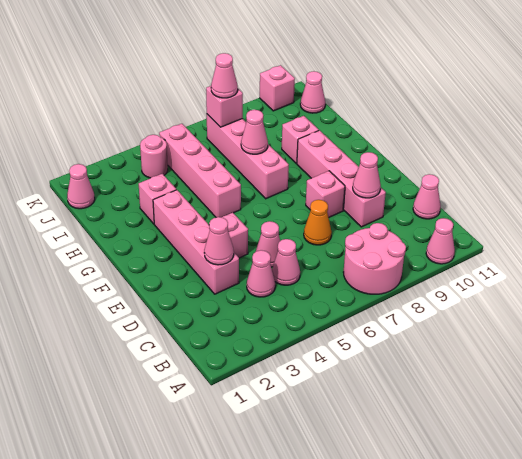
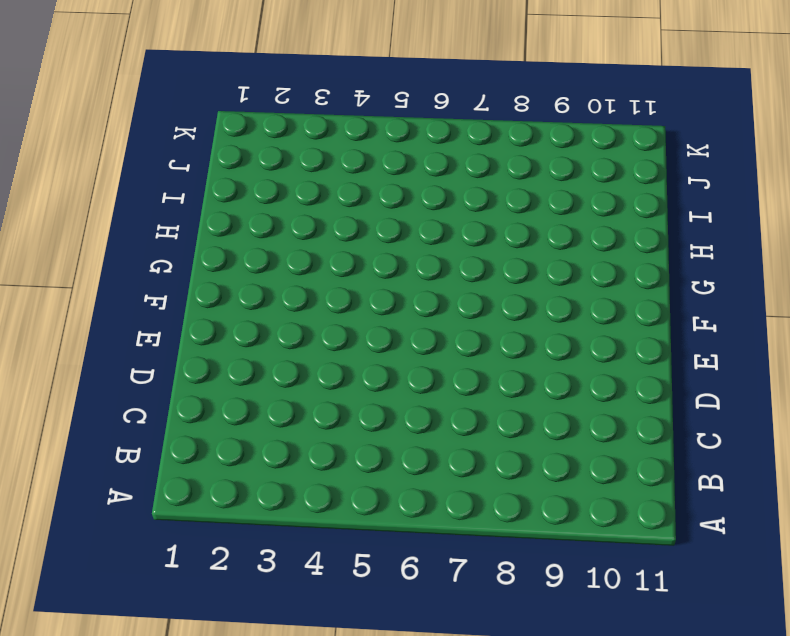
none -> pink 2x2 round brick [343,223,406,294]
none -> pink 1x1 cone [426,218,455,264]
none -> pink 1x1 cone [247,250,275,297]

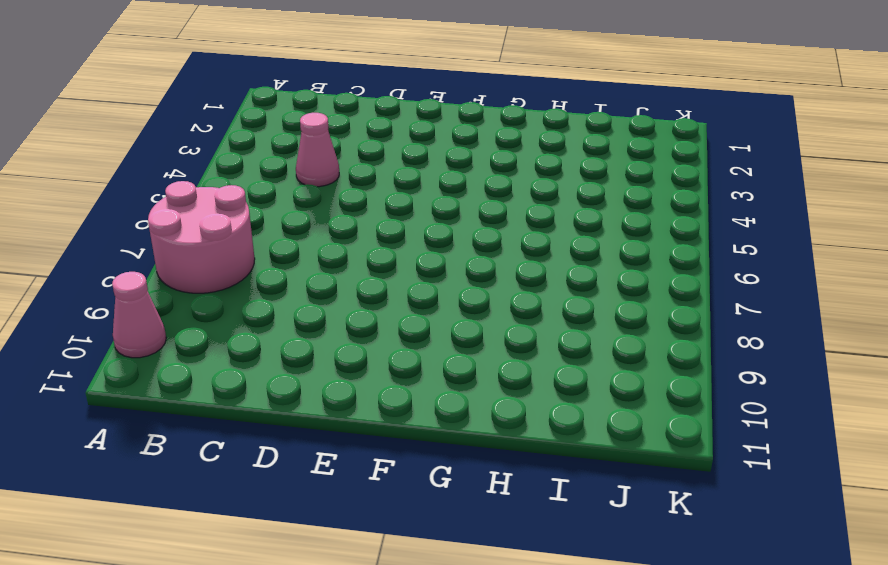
none -> pink 1x1 cone [272,239,300,285]
none -> pink 1x1 cone [413,174,441,219]
none -> pink 1x4 brick [153,190,239,294]

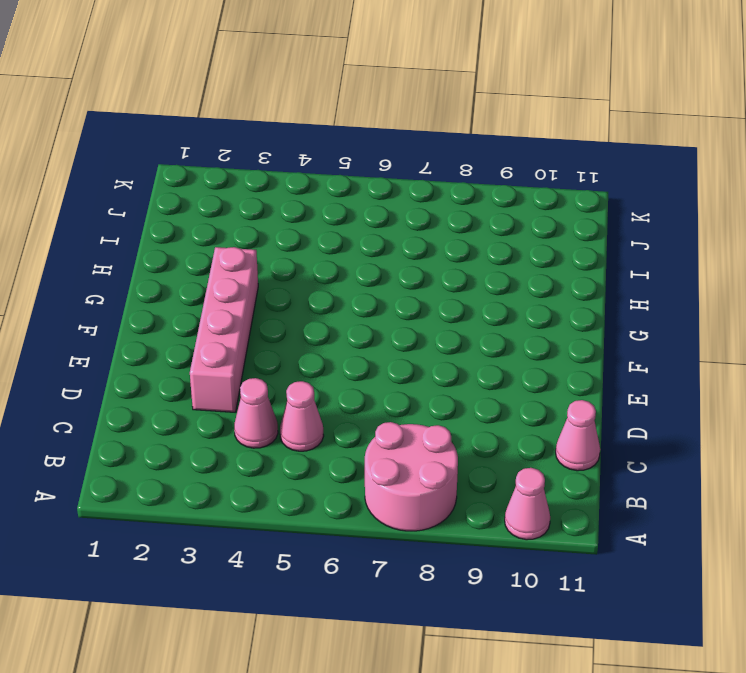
none -> pink 1x1 cone [256,221,280,267]
none -> orange 1x1 cone [304,200,332,245]
none -> pink 1x4 brick [297,130,386,227]

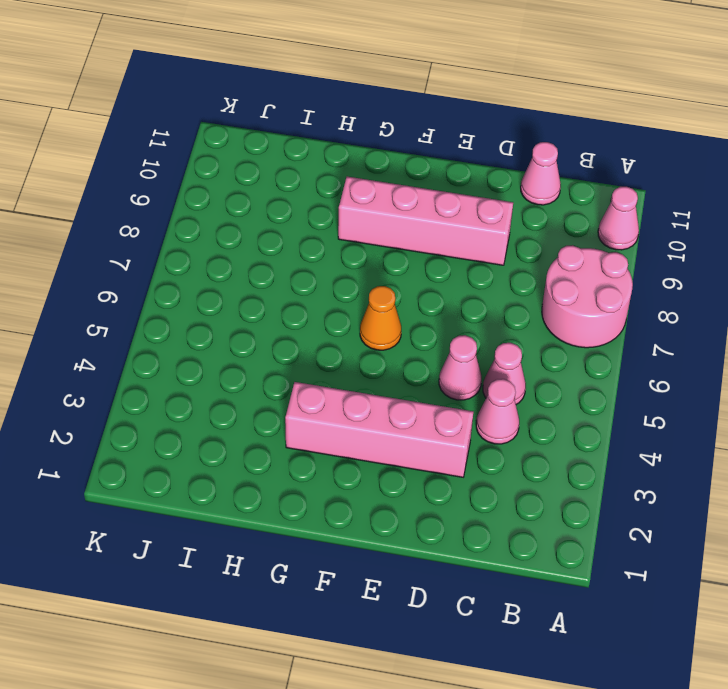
orange 1x1 cone [360,286,401,350] -> orange 1x1 cone moved to [304,200,332,245]
none -> pink 1x1 brick [222,213,248,258]
none -> pink 1x1 brick [306,171,345,218]
none -> pink 1x4 brick [159,124,241,217]

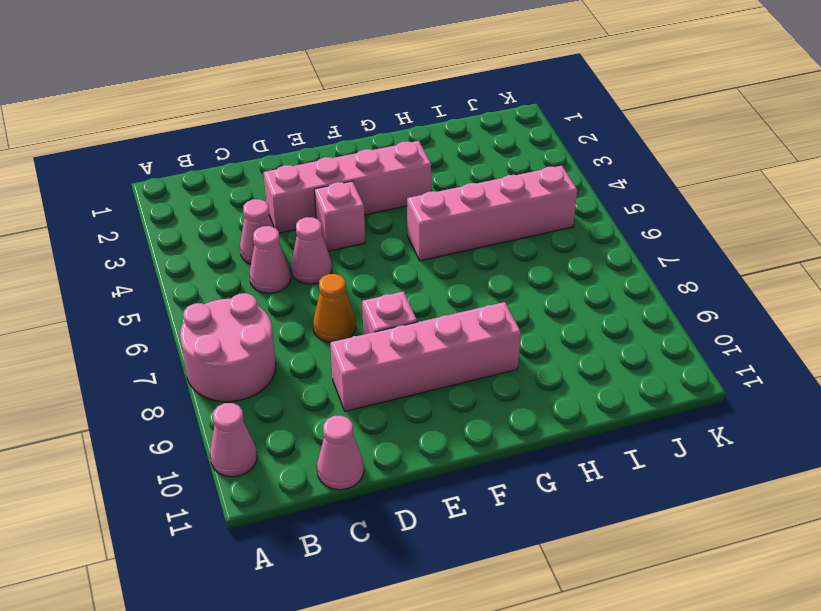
none -> pink 1x4 brick [207,114,289,199]
none -> pink 1x1 brick [139,174,176,224]
none -> pink 1x1 brick [282,116,319,163]

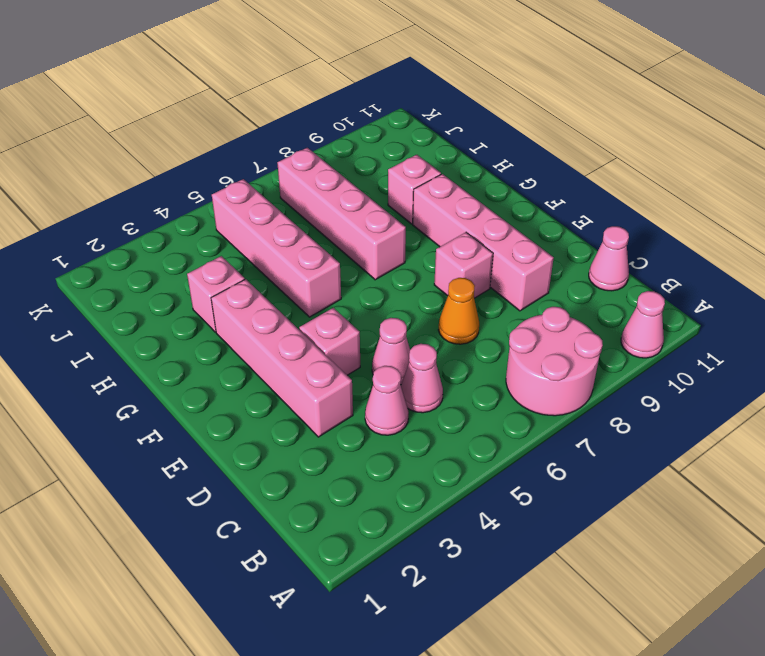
none -> pink 1x1 cone [67,164,95,209]
none -> pink 1x1 round brick [140,135,168,178]
none -> pink 1x1 cone [300,71,325,113]

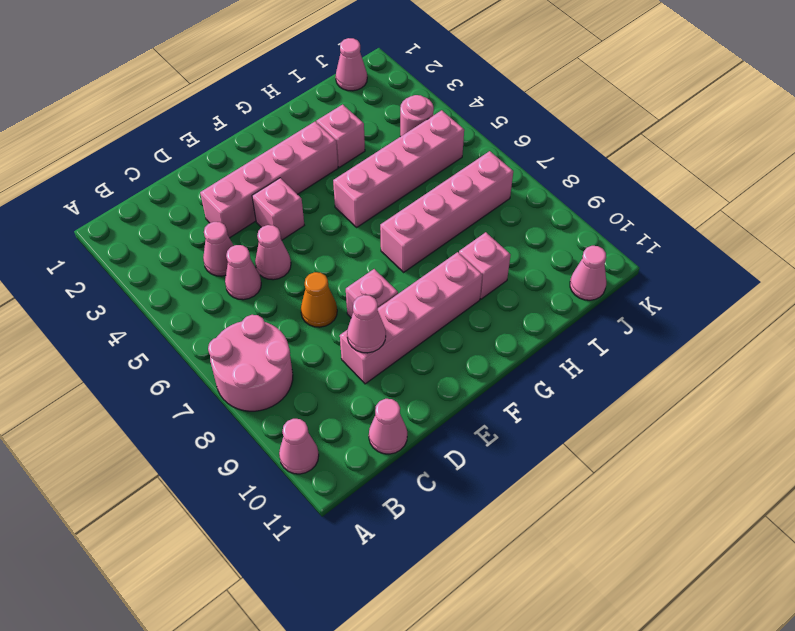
none -> pink 1x1 brick [260,65,295,111]
none -> pink 1x1 cone [204,217,234,265]
none -> pink 1x1 cone [241,110,268,154]

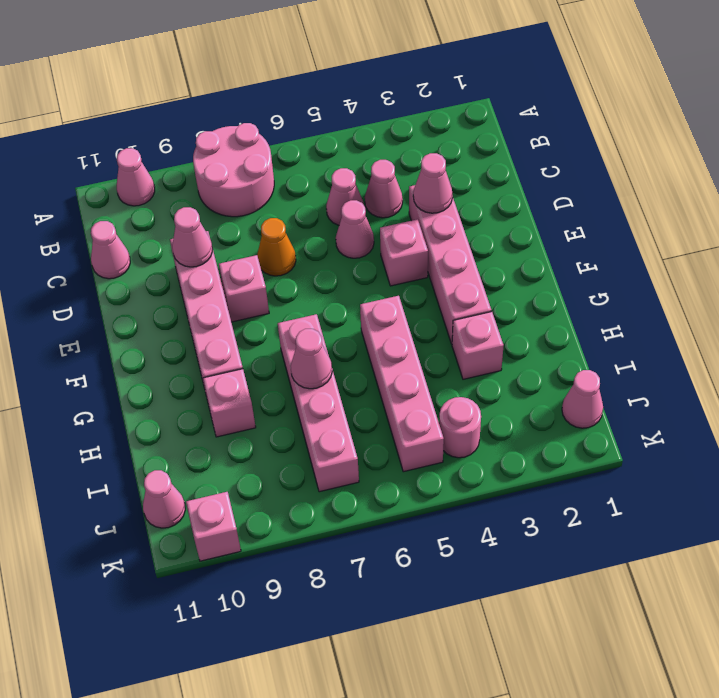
none -> pink 1x1 brick [206,86,243,127]
none -> pink 1x1 cone [211,53,238,98]

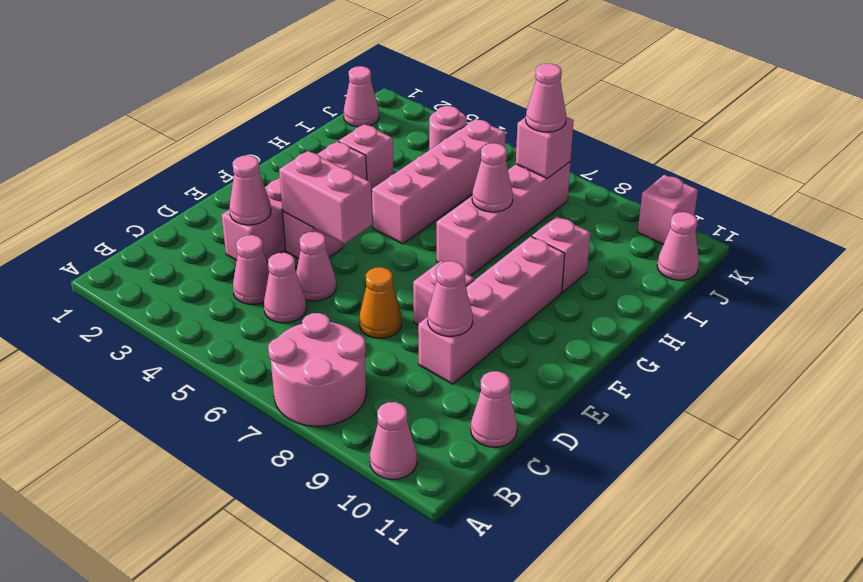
pink 1x2 brick [279,151,372,244] -> none

